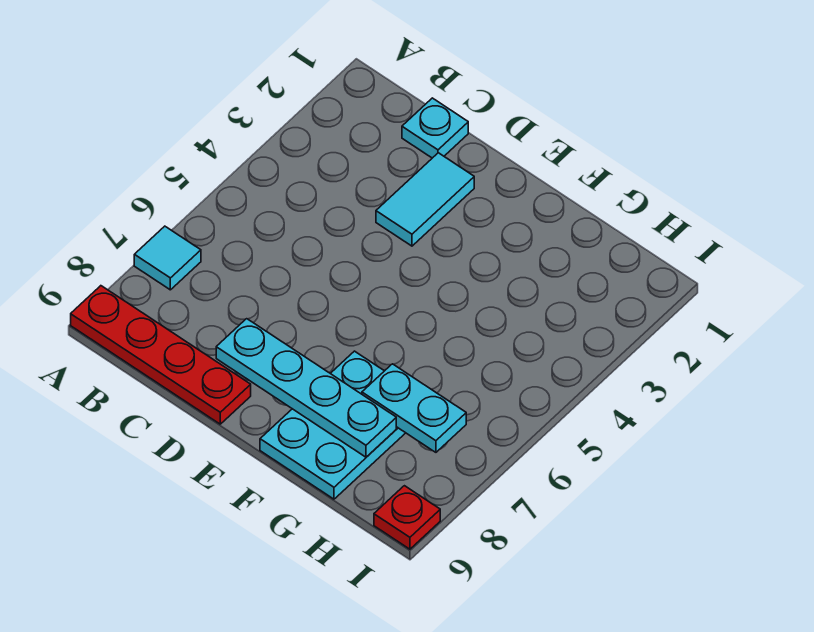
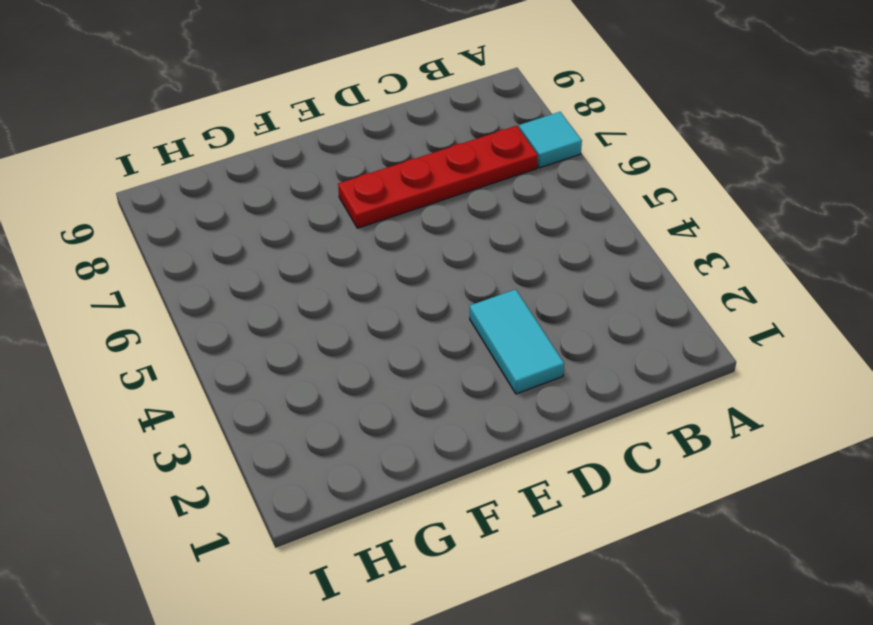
red 1x4 plate [338,126,538,228] -> red 1x4 plate moved to [71,286,251,424]
none -> cyan 1x1 plate [402,98,468,158]
none -> cyan 2x3 plate [260,351,405,499]

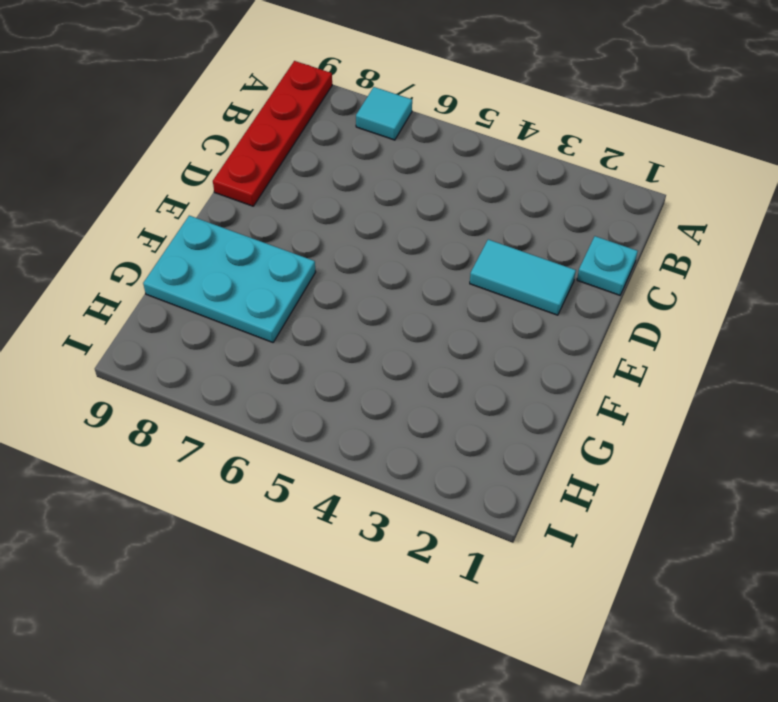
none -> red 1x1 plate [374,486,440,549]
none -> cyan 1x4 plate [216,319,396,457]

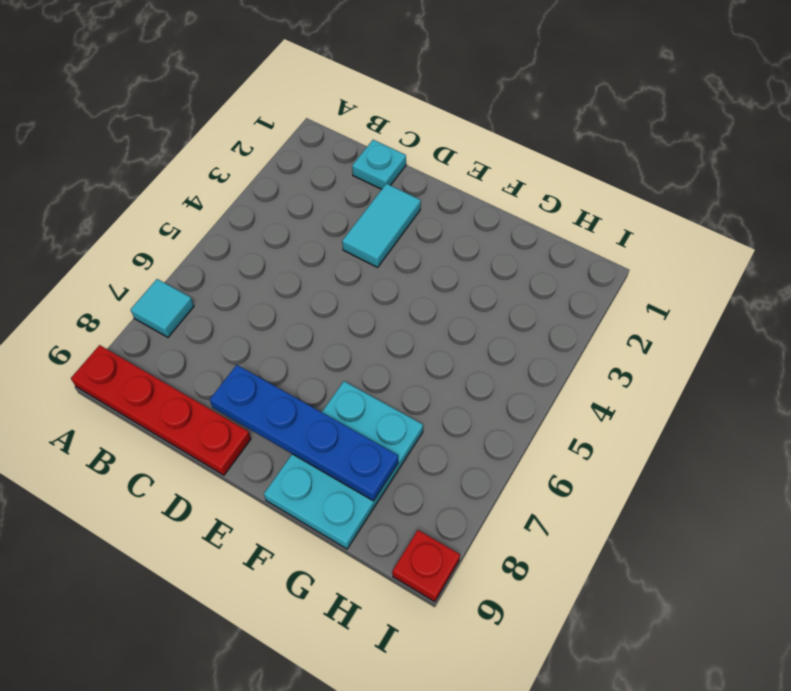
blue 1x4 plate [209,365,398,501] -> cyan 1x4 plate [216,319,396,457]
none -> cyan 1x2 plate [362,364,466,452]

